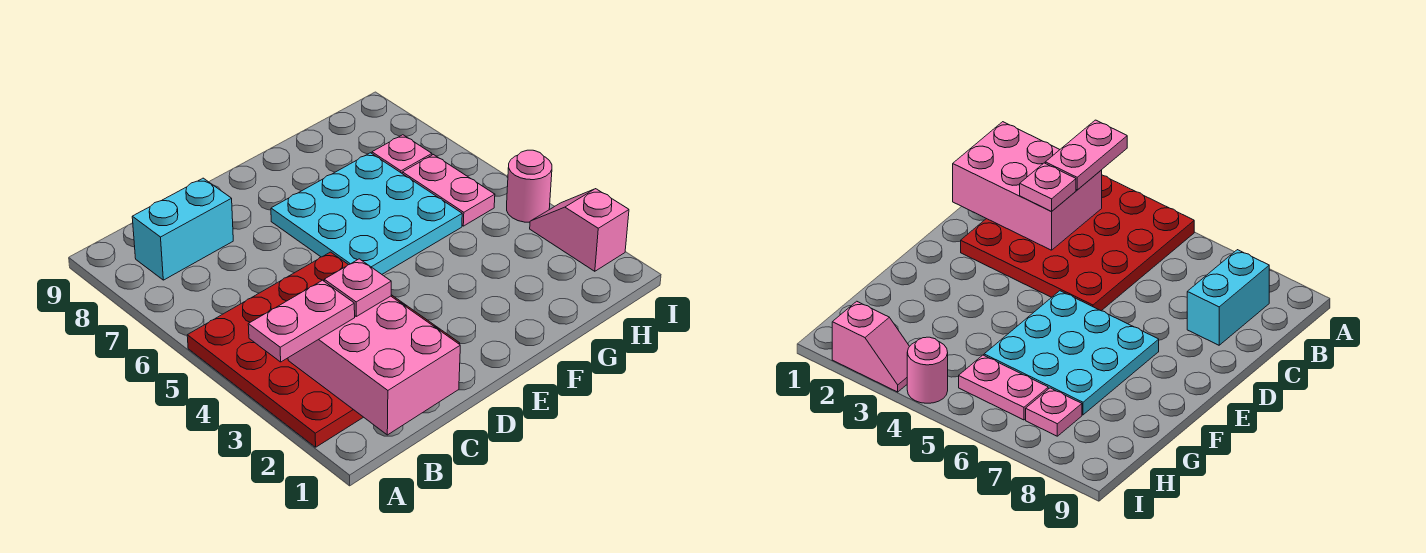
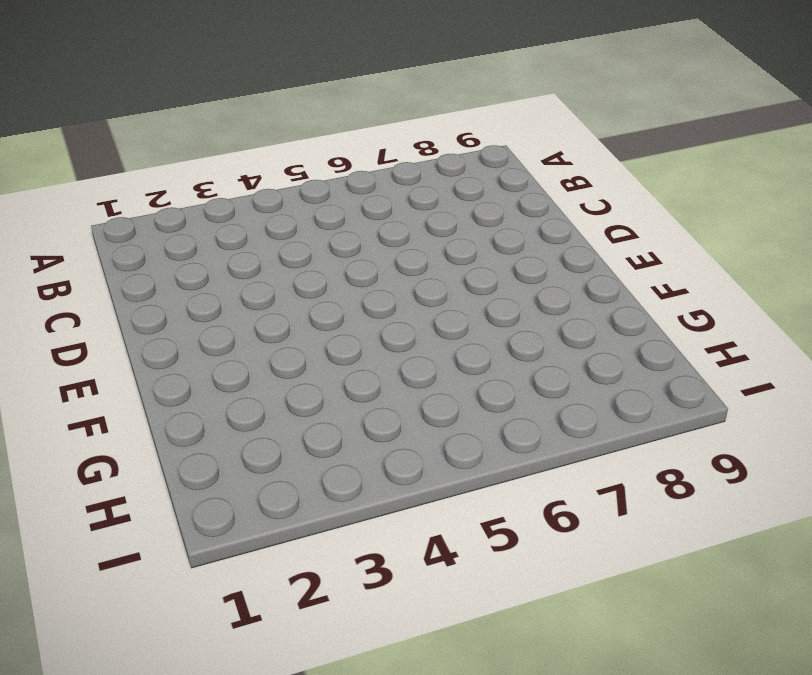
none -> red 4x4 plate [187,252,460,447]
none -> cyan 1x2 brick [132,178,233,280]

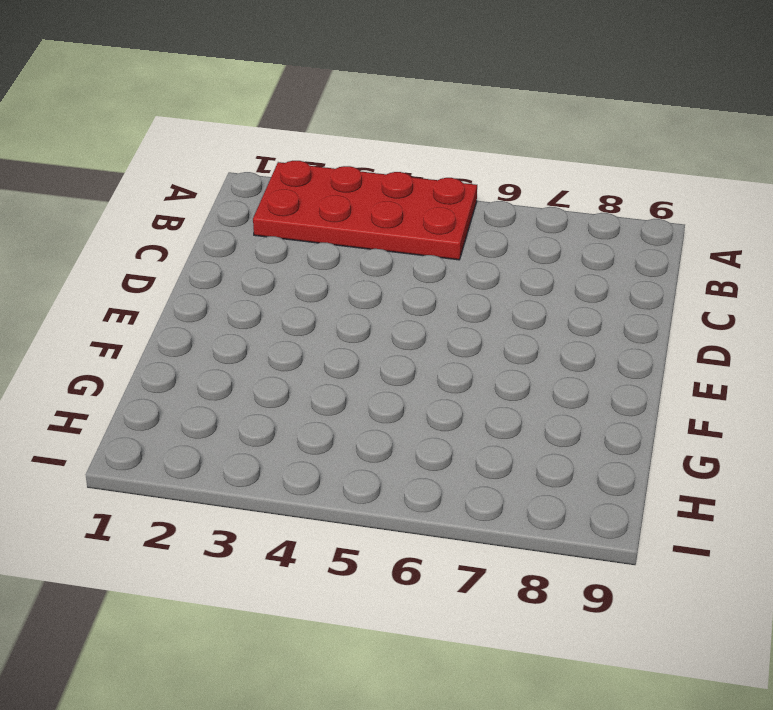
red 2x4 plate [253,161,477,260] -> red 4x4 plate [187,252,460,447]
none -> cyan 1x2 brick [132,178,233,280]
none -> cyan 3x3 plate [271,153,462,274]

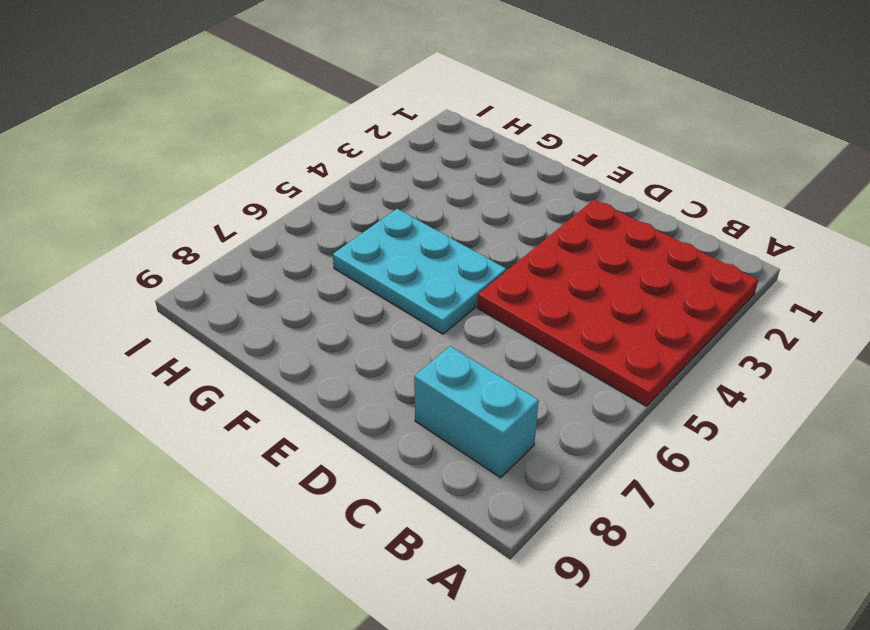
cyan 2x3 plate [333,209,506,334] -> cyan 3x3 plate [271,153,462,274]
none -> pink 1x2 plate [402,155,495,226]
none -> pink 1x1 plate [372,135,432,173]

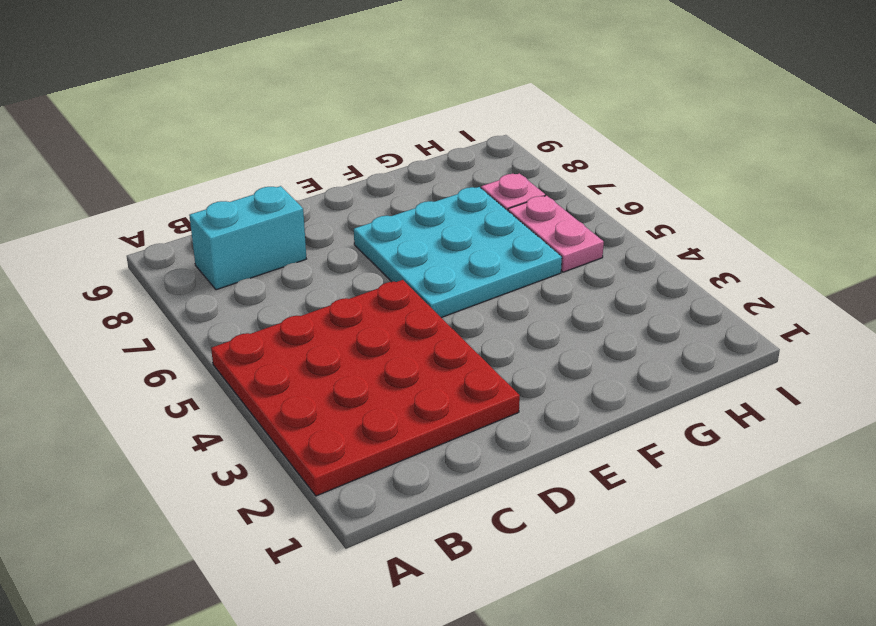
none -> pink 1x2 slope [530,189,629,271]
none -> pink 1x1 round brick [507,150,552,222]

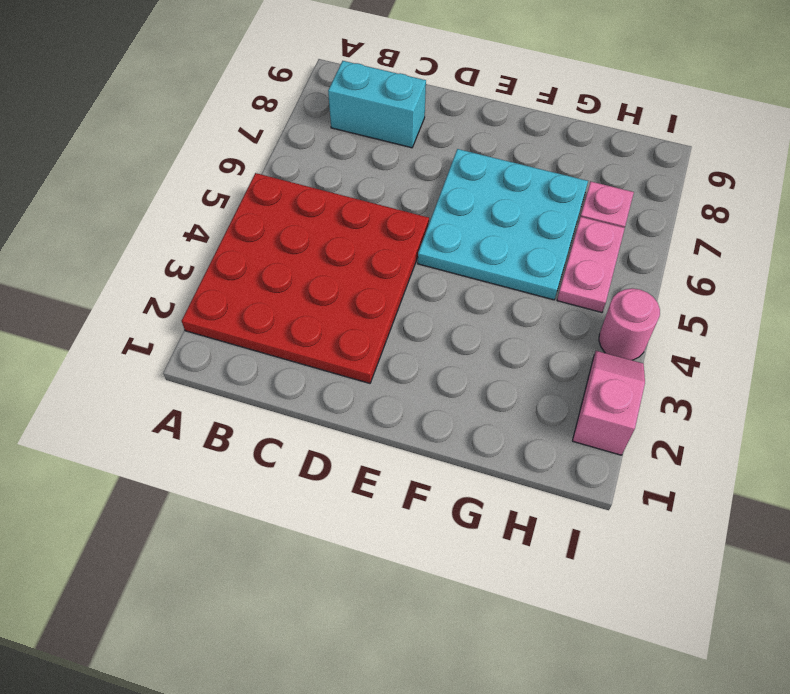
none -> pink 2x3 brick [288,296,460,435]
none -> pink 1x2 plate [248,280,355,362]

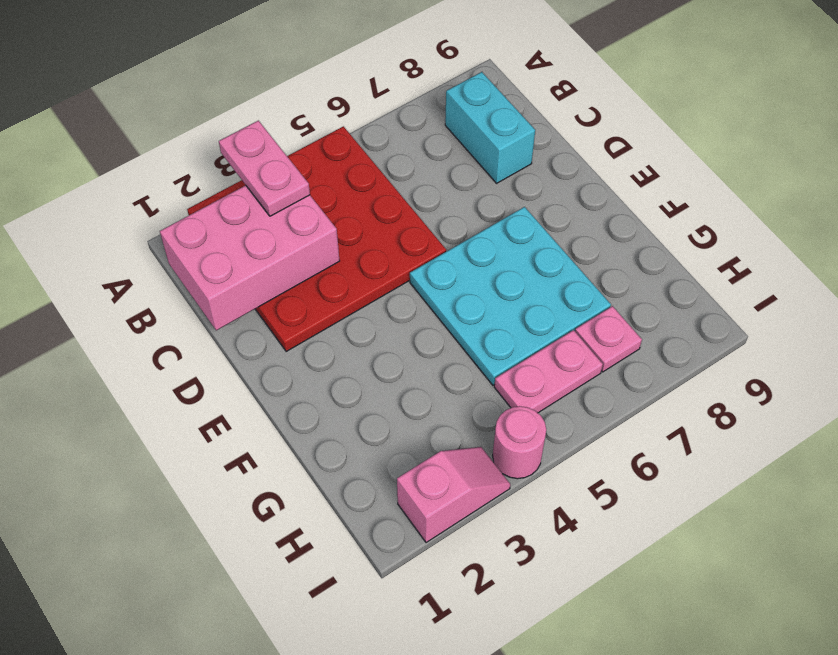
none -> pink 1x1 plate [324,259,391,316]

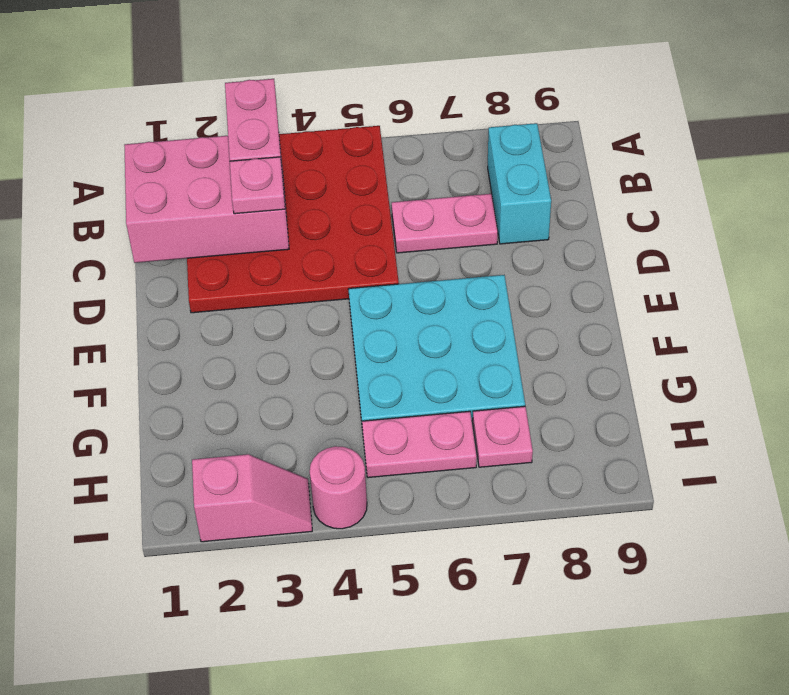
pink 1x2 plate [392,194,498,253] -> none

